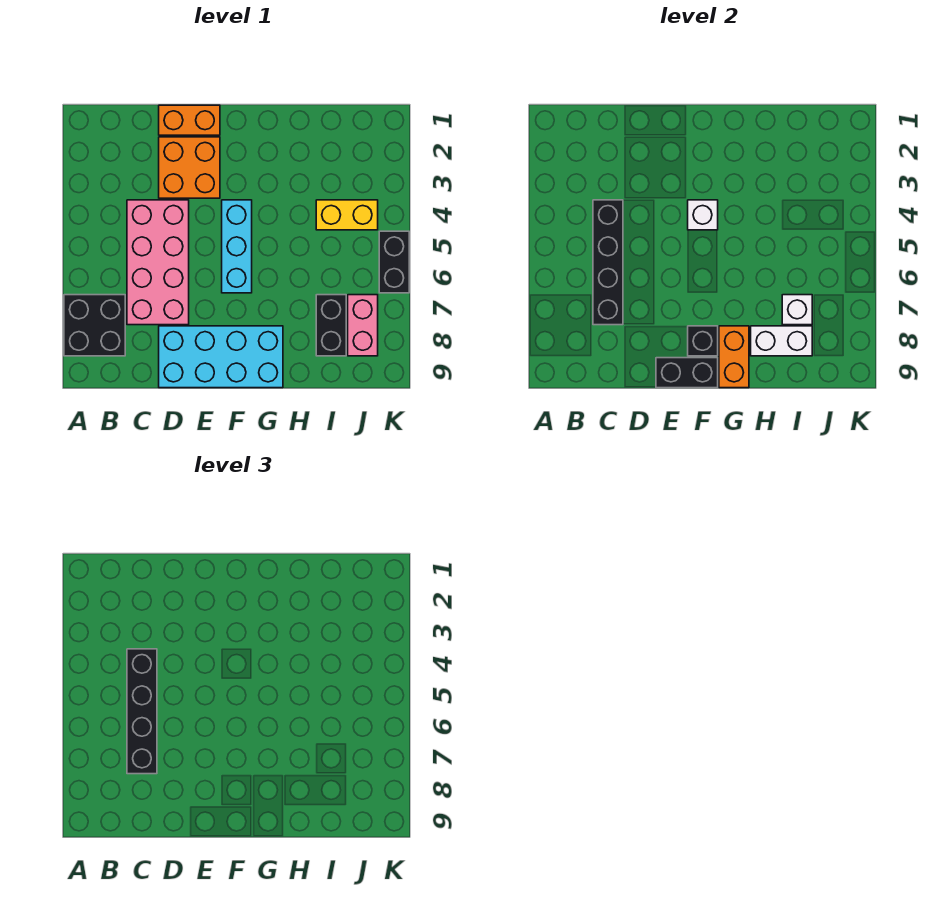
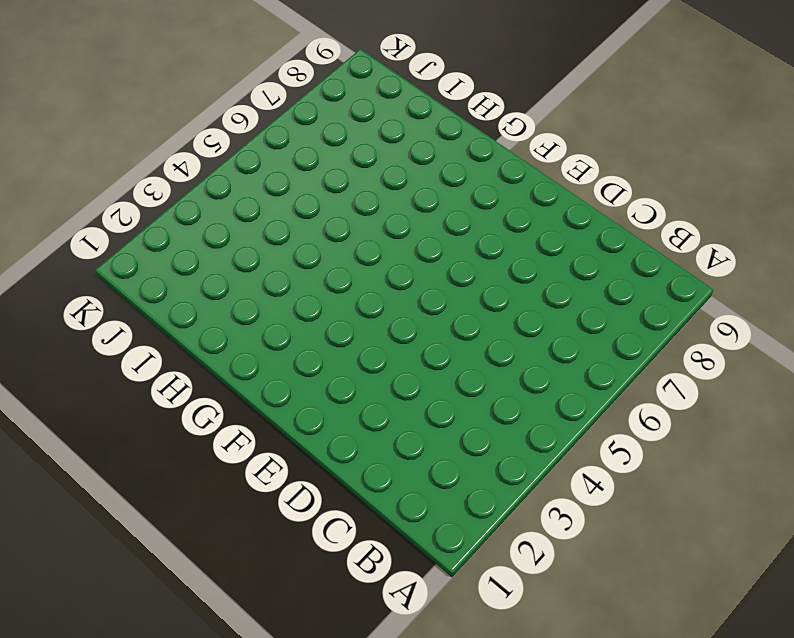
none -> black 2x2 brick [64,295,125,356]
none -> pink 2x4 brick [127,200,189,325]
none -> orange 1x2 brick [159,105,220,135]

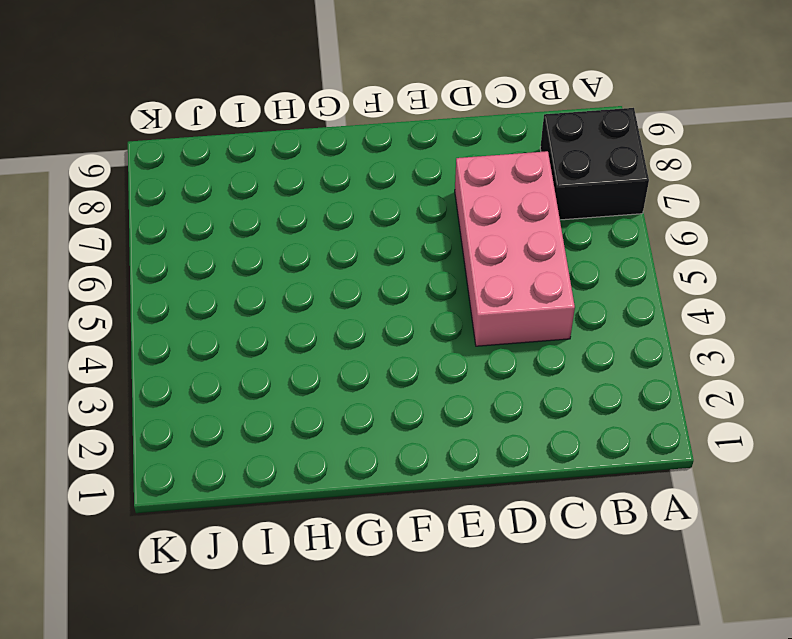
none -> orange 1x2 brick [159,105,220,135]
none -> orange 2x2 brick [159,137,220,198]
none -> cyan 2x4 brick [159,326,283,388]

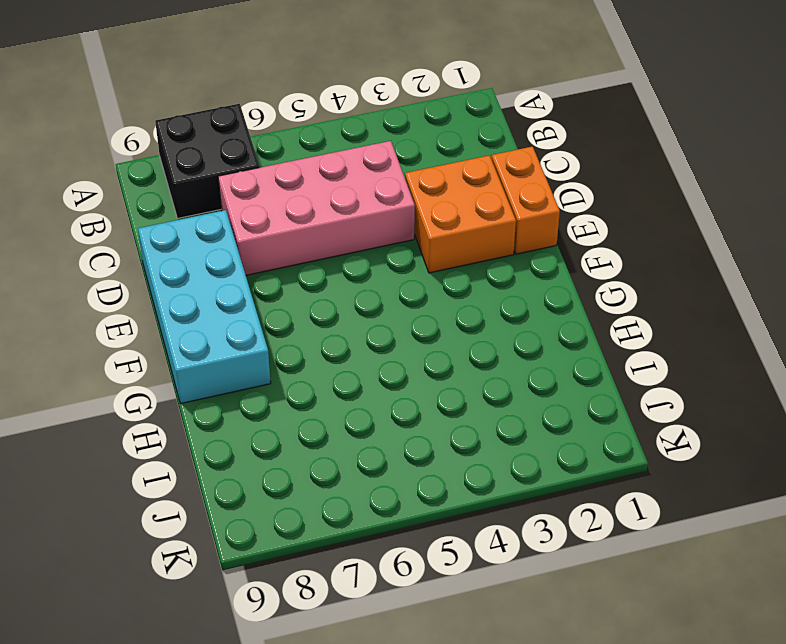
none -> cyan 1x3 brick [222,200,252,293]
none -> yellow 1x2 brick [316,200,378,230]
none -> black 1x2 brick [316,295,346,356]

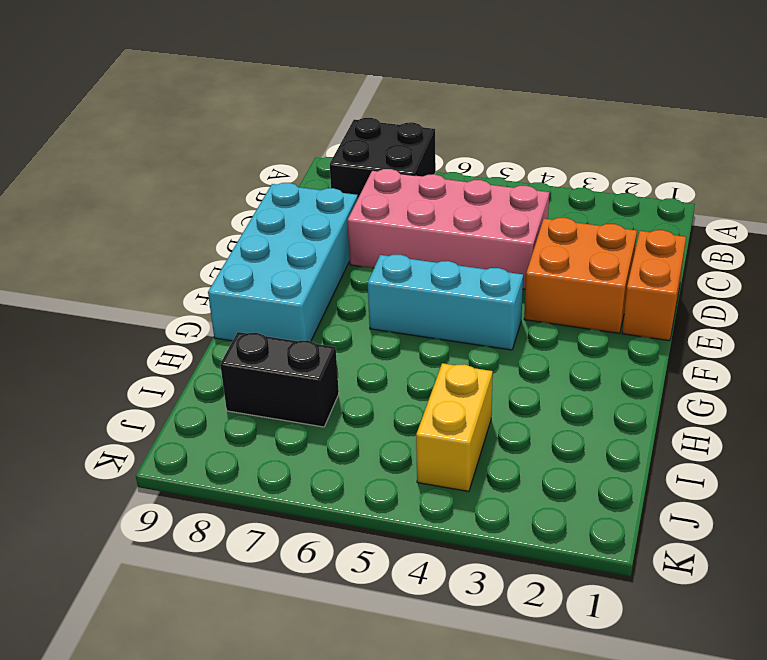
none -> pink 1x2 brick [348,295,378,356]
none -> black 1x2 brick [379,231,409,293]
none -> black 1x4 brick [593,200,623,325]

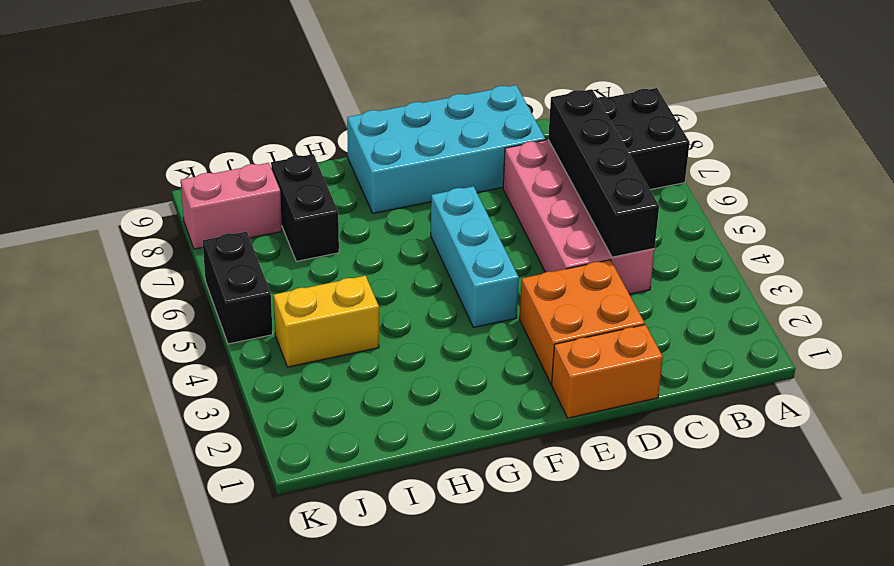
pink 1x2 brick [181,163,282,249] -> pink 1x2 brick turned to [348,295,378,356]
none -> black 1x2 brick [656,358,718,388]
none -> white 1x1 brick [688,200,718,230]
none -> black 1x1 brick [688,326,718,356]

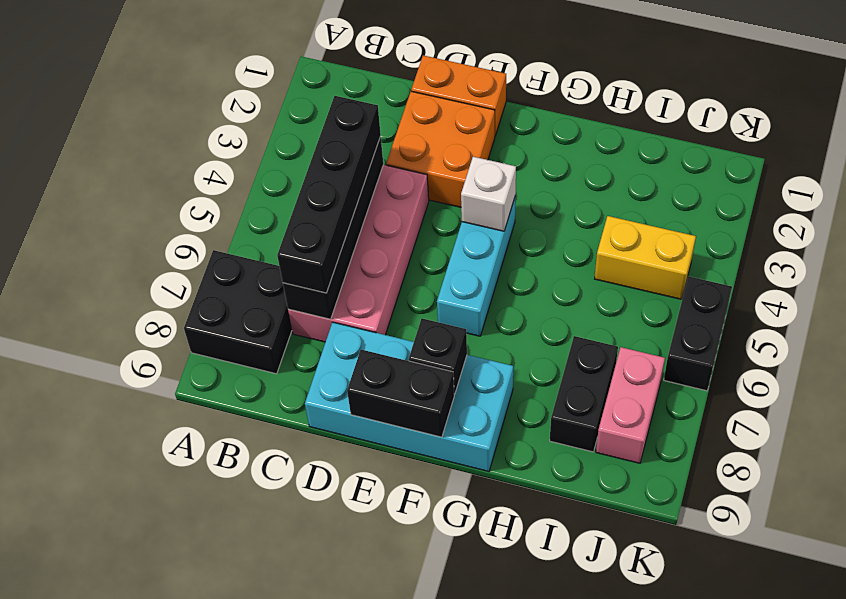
none -> orange 1x2 brick [719,326,749,388]
none -> white 1x2 brick [751,326,812,356]
none -> white 1x1 brick [782,295,812,325]

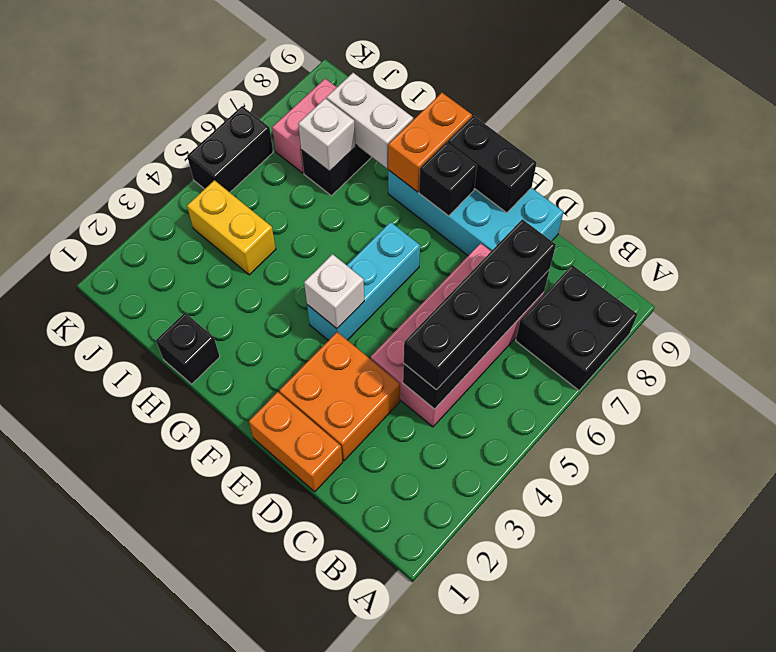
black 1x1 brick [156,313,220,384] -> none

